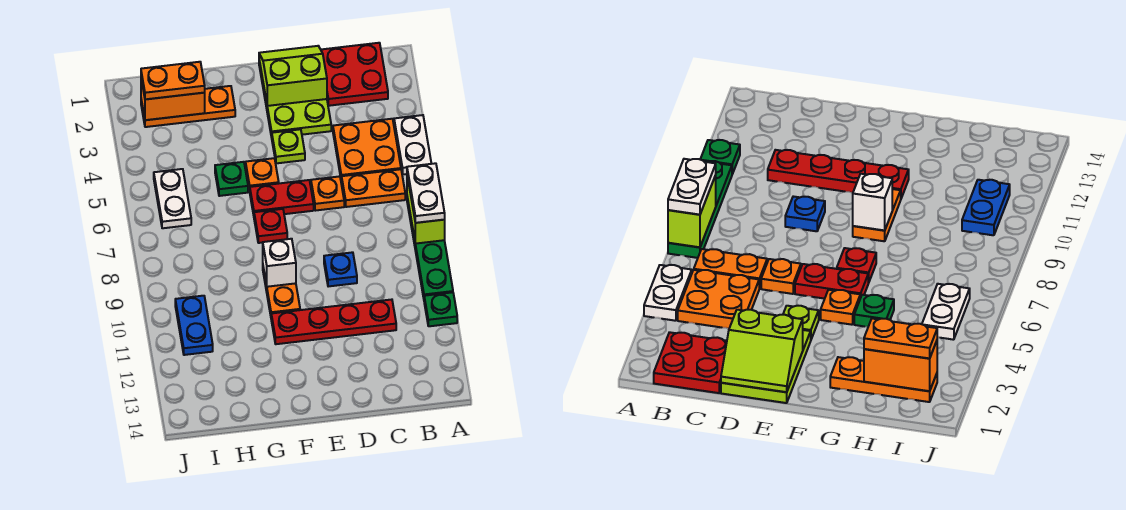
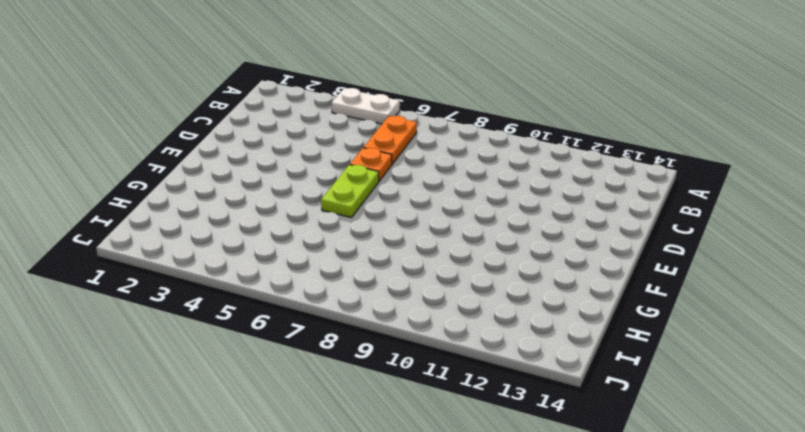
lime 1x2 plate [321,165,379,218] -> red 1x2 plate [250,180,314,215]
none -> green 1x4 plate [407,197,453,298]
none -> green 1x1 plate [424,292,457,326]
none -> red 2x2 plate [321,43,388,106]

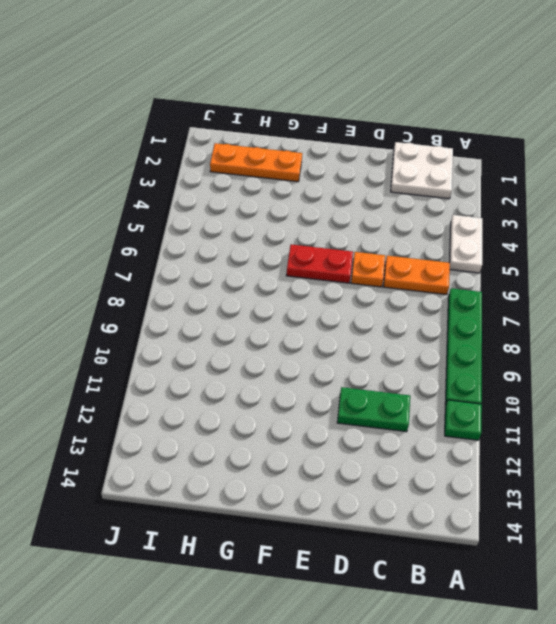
white 2x2 plate [391,142,453,199] -> red 2x2 plate [321,43,388,106]
green 1x2 plate [337,387,410,432] -> red 1x4 plate [271,300,396,344]
none -> orange 2x2 plate [333,119,401,181]
none -> lime 2x3 plate [259,60,331,137]
none -> blue 1x1 plate [324,252,357,287]

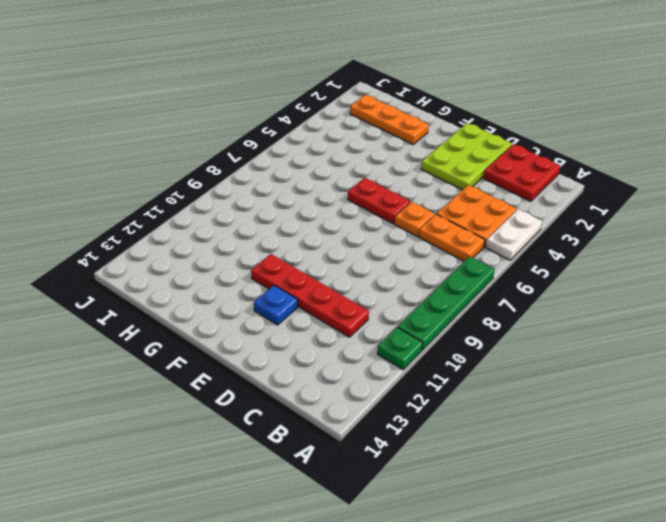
blue 1x1 plate [254,285,298,325] -> blue 1x1 plate moved to [324,252,357,287]
none -> lime 1x1 plate [272,129,305,163]
none -> orange 1x1 plate [246,158,279,191]
none -> red 1x1 plate [254,209,287,243]

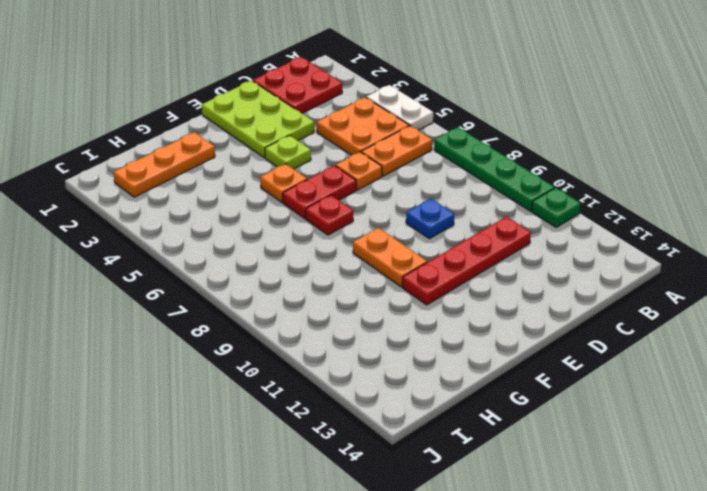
none -> green 1x1 plate [215,162,248,196]
none -> white 1x2 plate [154,169,191,228]
none -> blue 1x2 plate [175,296,213,355]

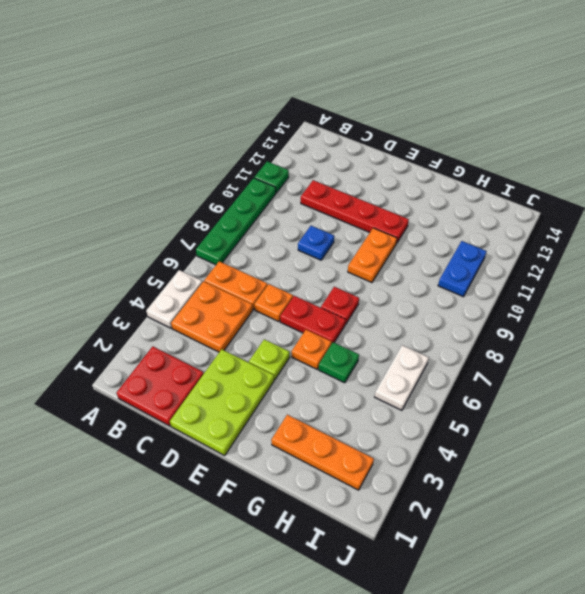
none -> lime 1x2 brick [407,176,445,244]
none -> lime 2x2 slope [259,46,327,106]
none -> white 1x1 brick [263,239,296,287]

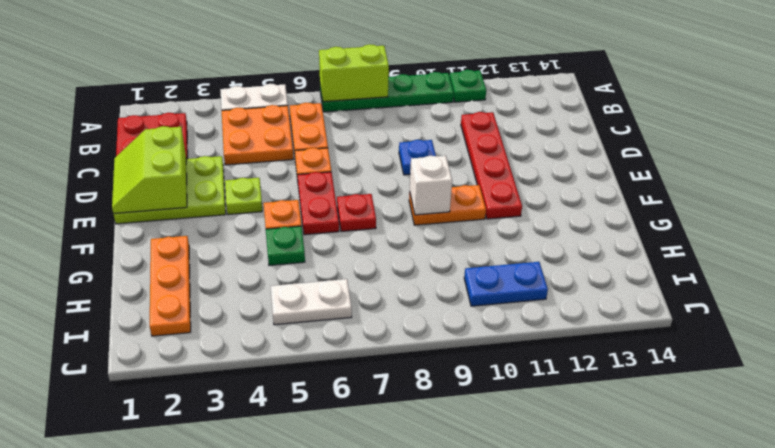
none -> orange 1x2 brick [141,79,205,120]
none -> white 1x2 plate [407,163,445,223]
none -> orange 1x2 plate [141,62,205,99]

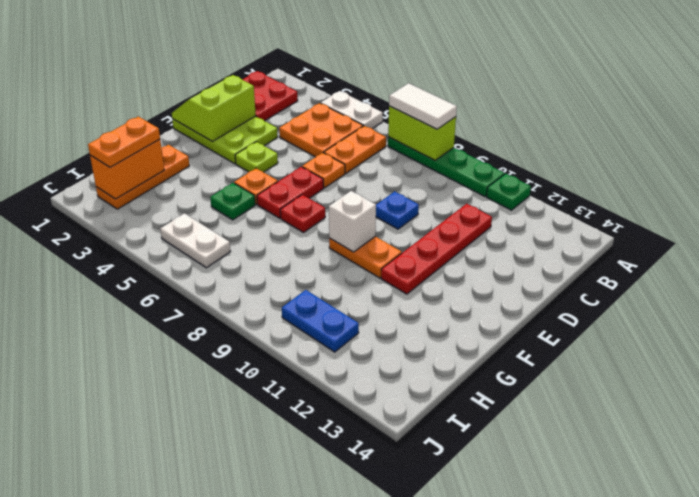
white 1x2 tile [389,83,457,129] -> white 1x2 plate [407,163,445,223]

